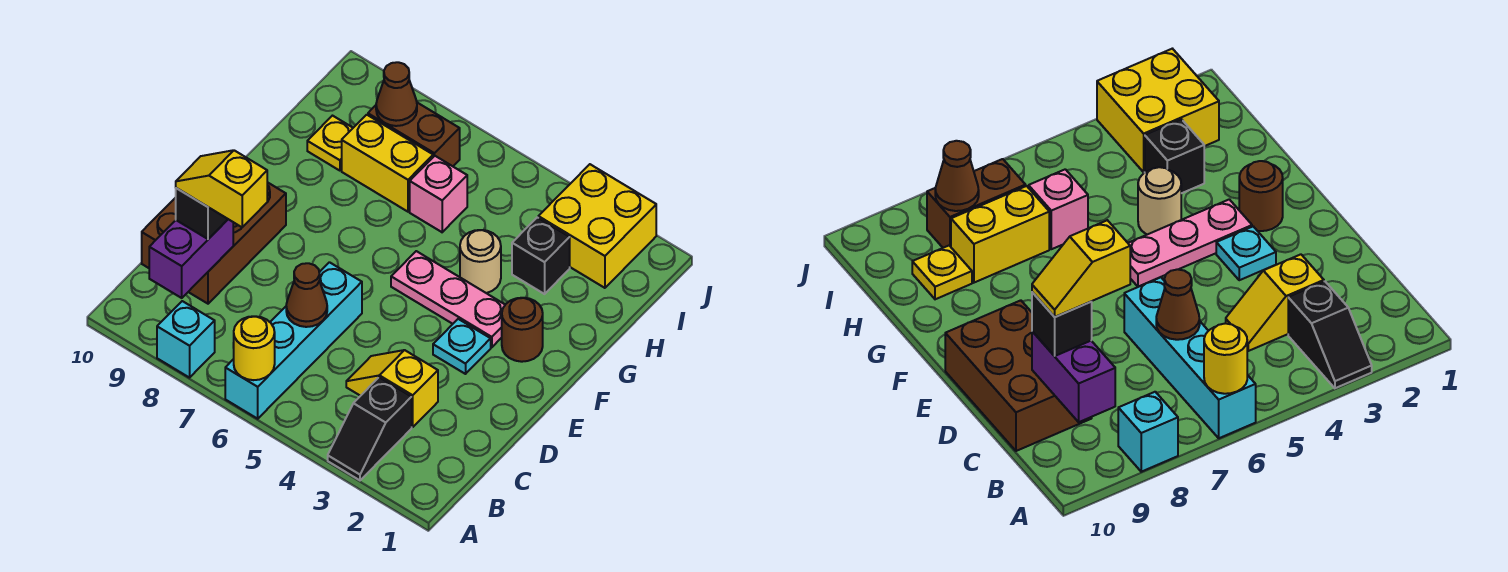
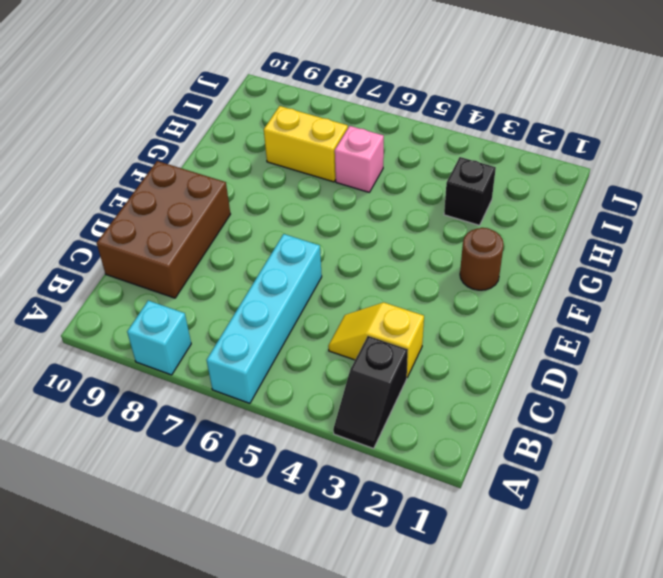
none -> cyan 1x1 plate [433,319,491,374]
none -> pink 1x3 plate [391,251,505,347]
none -> tan 1x1 round brick [460,230,501,293]

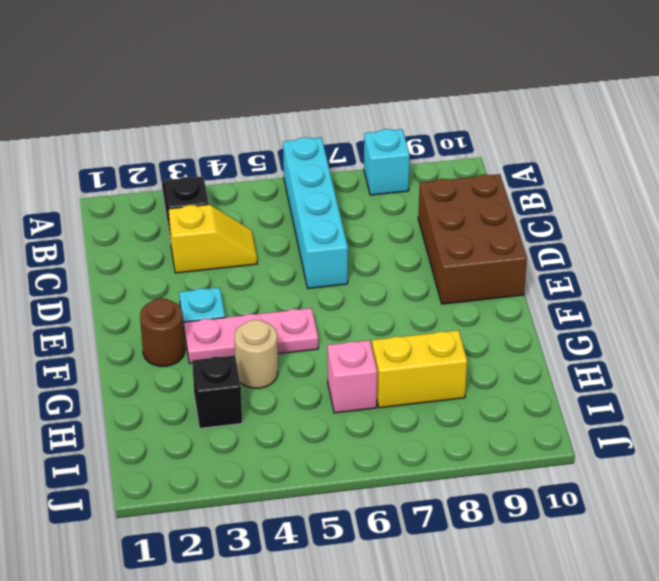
none -> yellow 1x1 plate [307,116,353,171]
none -> yellow 2x2 brick [538,164,656,288]
none -> brown 1x2 brick [368,103,460,166]

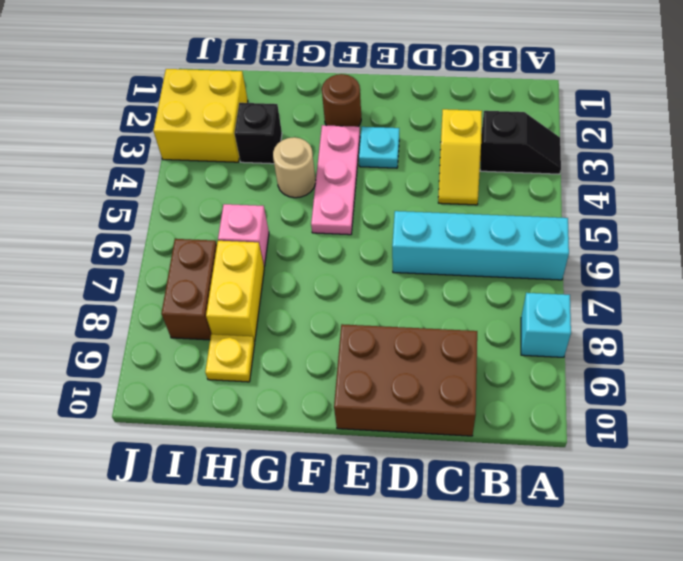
none -> yellow 1x1 round brick [234,316,275,380]
none -> purple 1x2 brick [149,219,233,298]
none -> brown 1x1 cone [286,263,327,327]

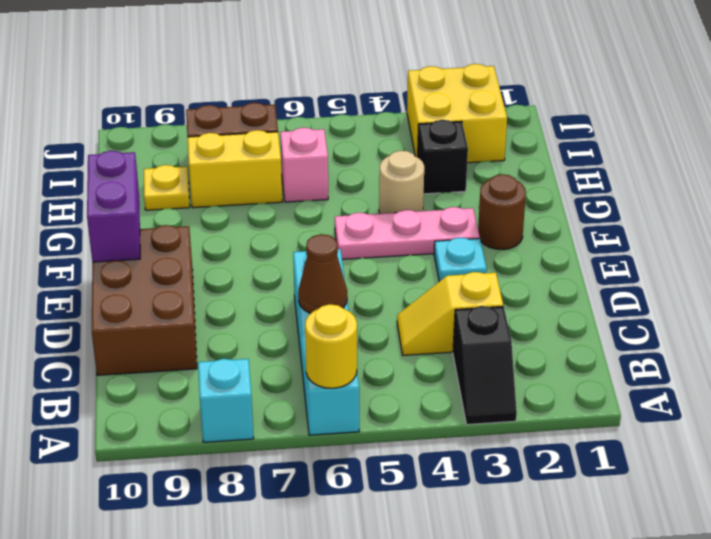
purple 1x2 brick [87,151,140,262] -> purple 1x2 brick moved to [149,219,233,298]
none -> brown 1x1 cone [376,62,417,126]
none -> black 1x1 brick [176,188,228,239]
none -> yellow 1x2 slope [176,150,267,227]

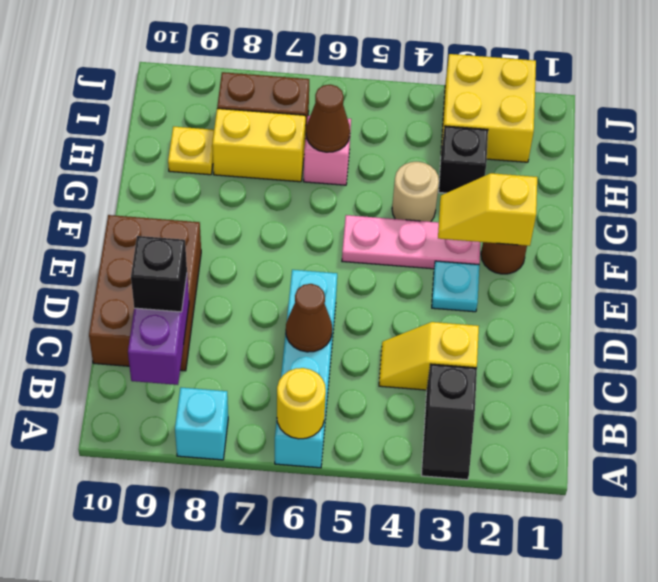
yellow 1x2 slope [438,173,537,246] -> yellow 1x2 slope moved to [176,150,267,227]
brown 1x1 cone [306,85,350,152] -> brown 1x1 cone moved to [376,62,417,126]

